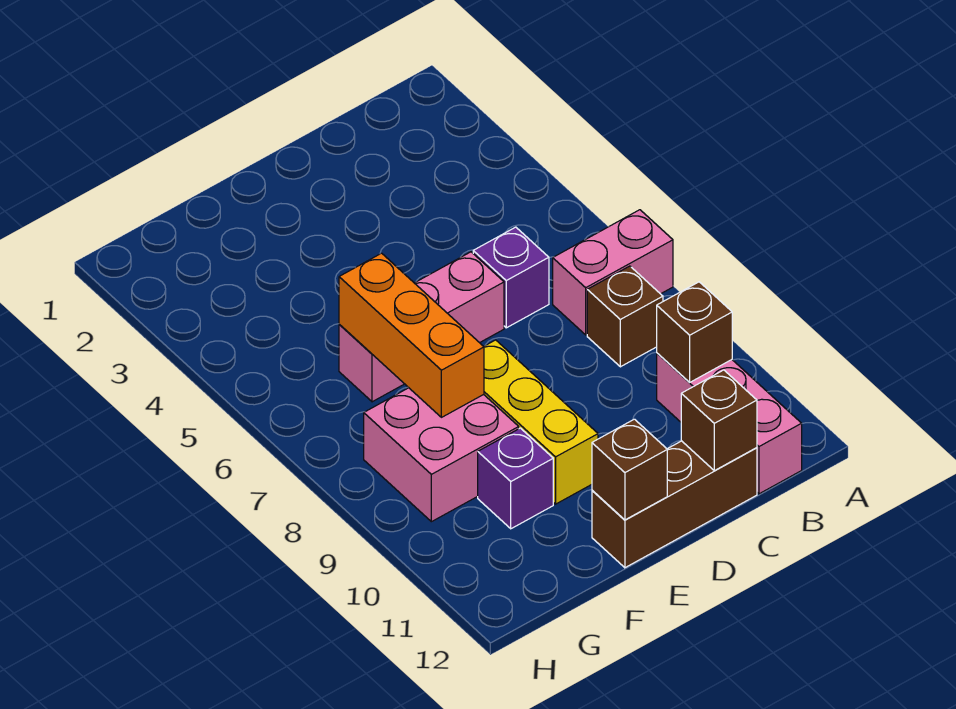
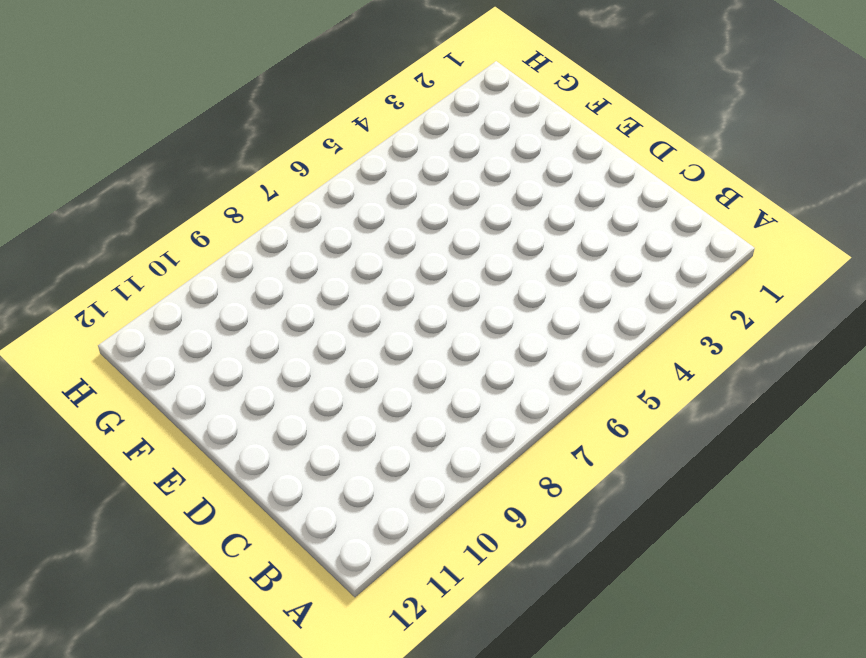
none -> pink 1x2 brick [553,210,673,335]
none -> brown 1x1 brick [587,266,663,367]
none -> pink 1x3 brick [657,353,802,494]

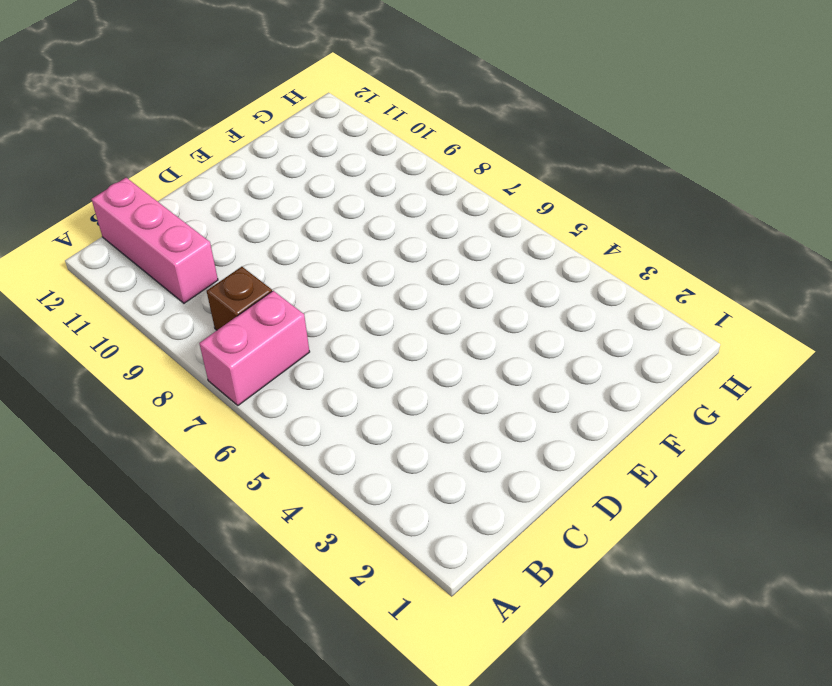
none -> purple 1x1 brick [473,227,549,328]
none -> brown 1x3 brick [592,441,757,568]
none -> pink 1x3 brick [339,252,504,402]

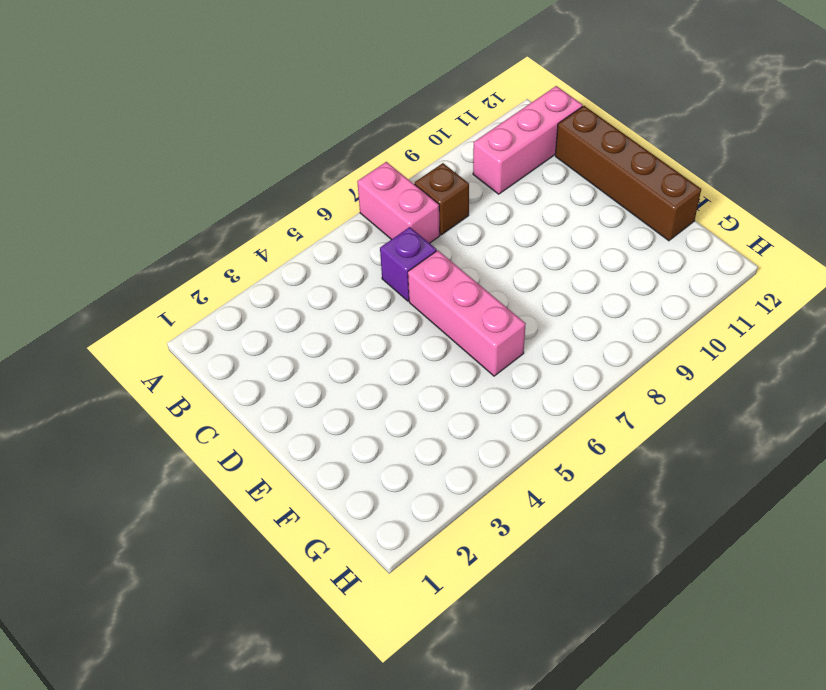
brown 1x4 brick [555,106,701,241] -> brown 1x3 brick [592,441,757,568]
none -> yellow 1x3 brick [484,340,598,504]
none -> pink 2x2 brick [364,388,519,522]
none -> purple 1x1 brick [478,428,553,529]

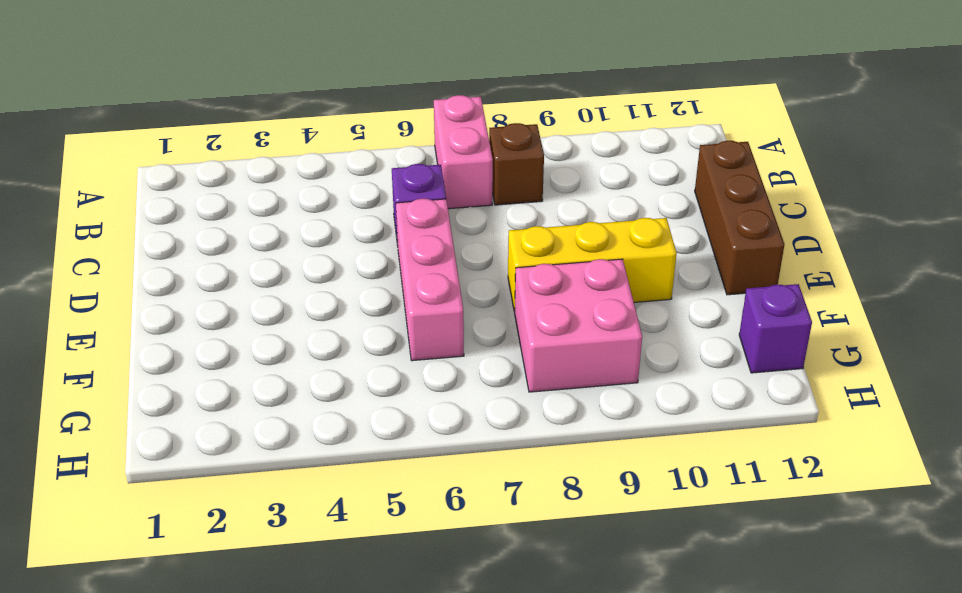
purple 1x1 brick [739,284,812,373] -> purple 1x1 brick moved to [478,428,553,529]
none -> pink 1x3 brick [657,353,802,494]
none -> brown 1x1 brick [657,282,732,383]
none -> brown 1x1 brick [681,370,757,471]

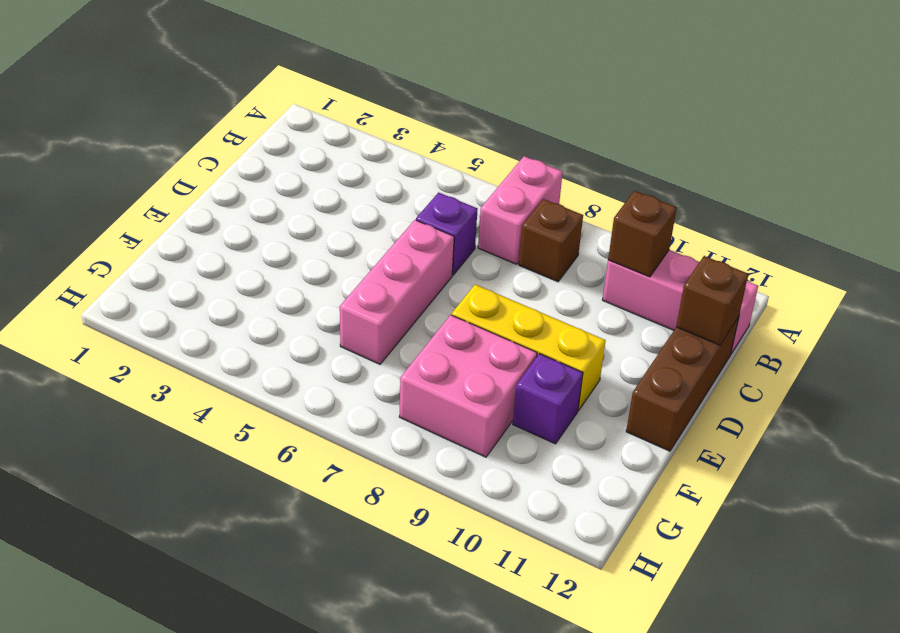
none -> brown 1x1 brick [592,419,667,520]
none -> orange 1x3 brick [339,253,484,417]

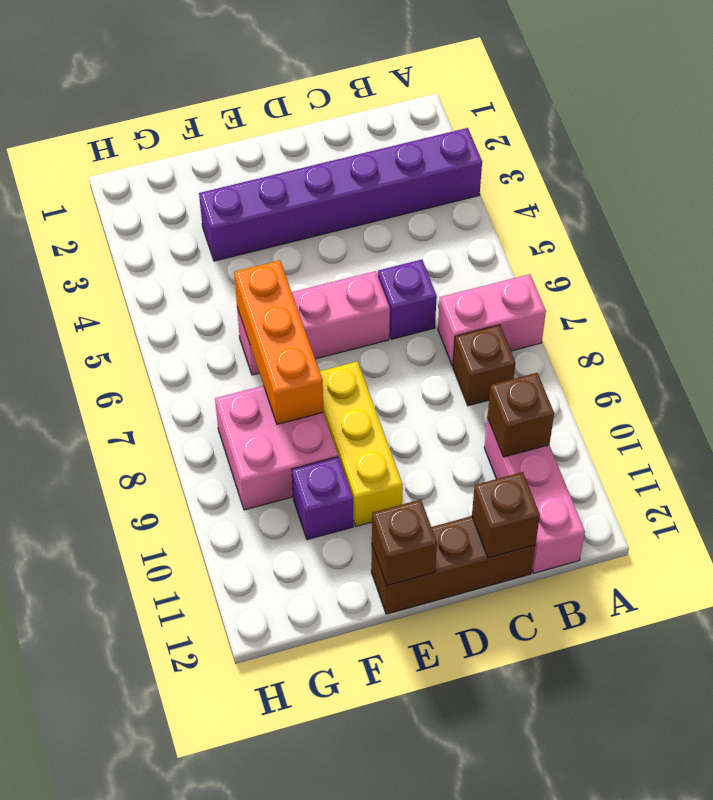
purple 1x6 brick [199,128,482,261] -> none

